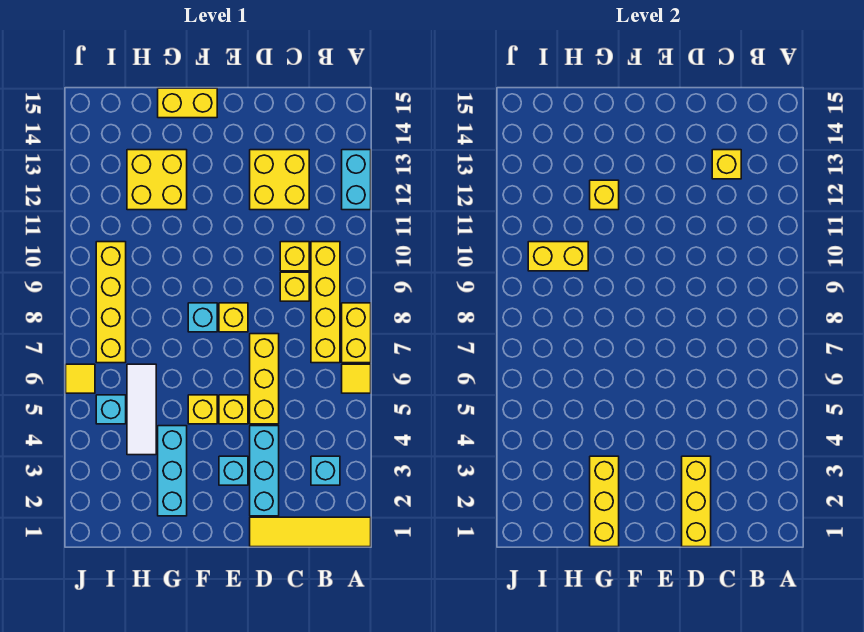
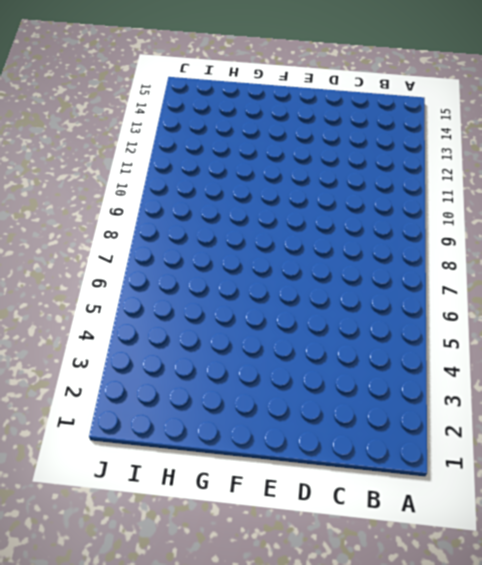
none -> yellow 1x4 tile [250,517,371,547]
none -> yellow 1x1 tile [342,364,371,393]
none -> yellow 1x2 brick [342,303,371,363]

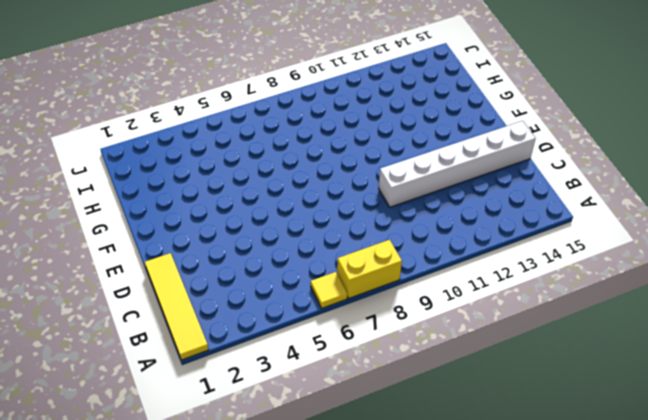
white 1x6 brick [379,121,536,207] -> yellow 2x2 brick [250,150,309,210]
none -> cyan 1x2 brick [342,150,371,210]
none -> cyan 1x1 brick [311,456,340,485]
none -> yellow 1x4 brick [311,242,340,363]

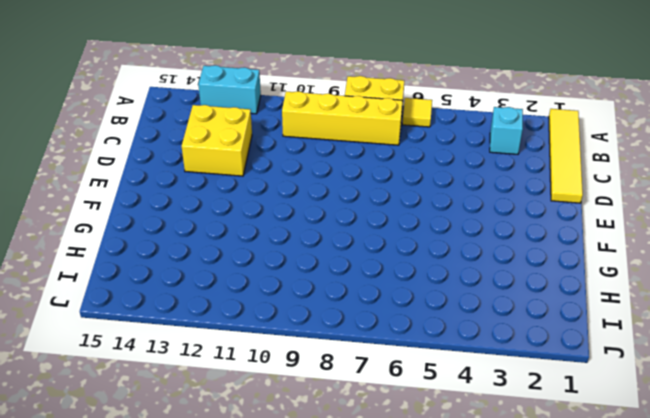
none -> yellow 1x1 brick [280,272,309,301]
none -> yellow 1x1 brick [280,242,309,271]
none -> cyan 1x3 brick [250,426,279,516]

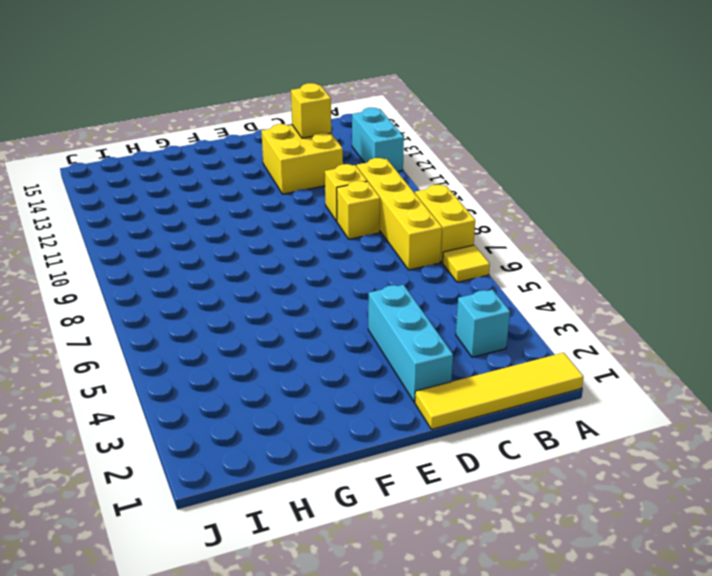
none -> yellow 1x3 brick [250,334,279,424]
none -> cyan 1x1 brick [219,456,248,485]
none -> yellow 1x1 brick [219,395,248,424]

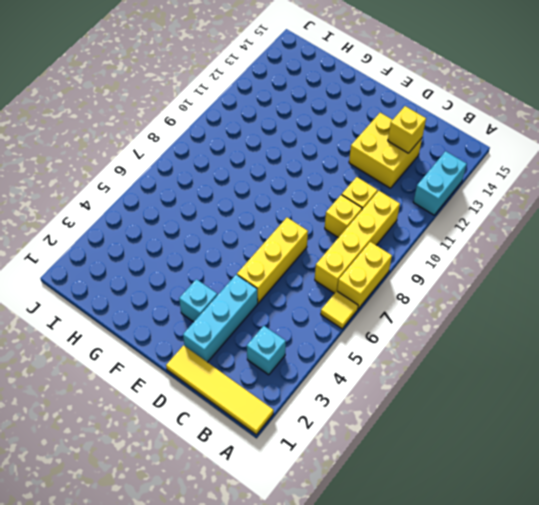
none -> yellow 1x1 brick [219,395,248,424]
none -> yellow 1x1 brick [219,303,248,332]
none -> yellow 1x1 brick [188,395,217,424]

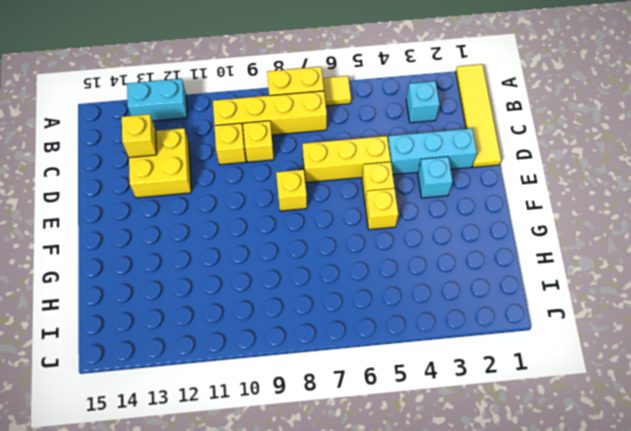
none -> cyan 1x1 brick [188,303,217,332]
none -> yellow 1x2 brick [158,88,217,118]
none -> cyan 1x3 brick [158,426,187,516]

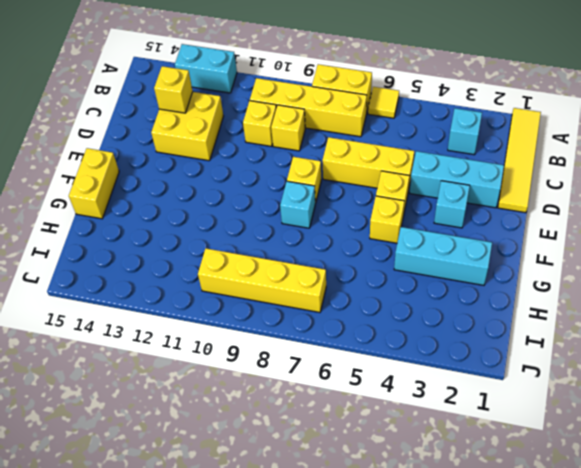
none -> yellow 2x2 brick [127,150,187,210]
none -> white 1x3 tile [127,364,156,455]
none -> cyan 1x1 brick [96,395,126,424]

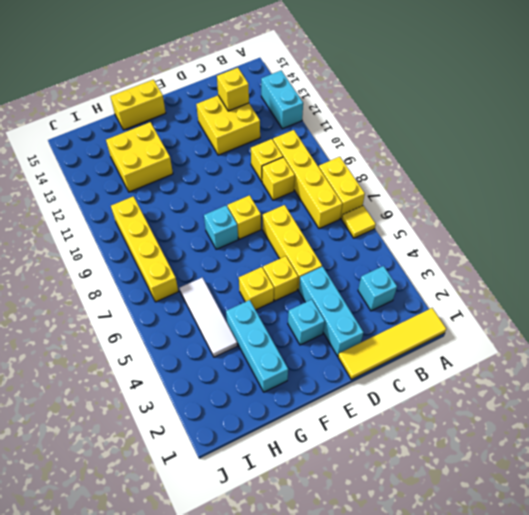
none -> cyan 1x1 brick [96,395,126,424]
none -> yellow 1x1 tile [66,364,95,393]
none -> yellow 1x3 brick [682,456,711,547]

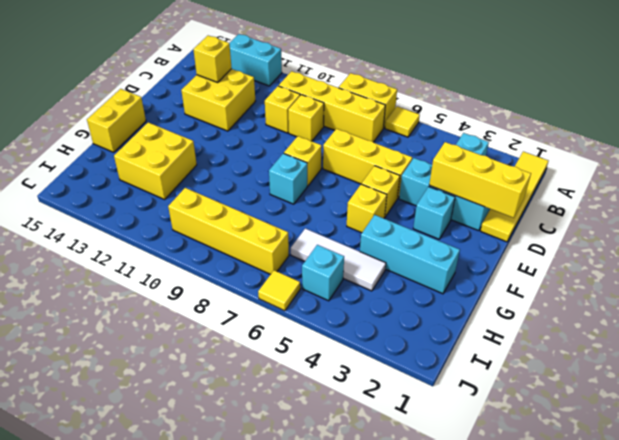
none -> yellow 1x3 brick [590,456,619,547]
none -> yellow 1x1 brick [590,180,619,210]
none -> yellow 1x2 brick [528,242,588,271]

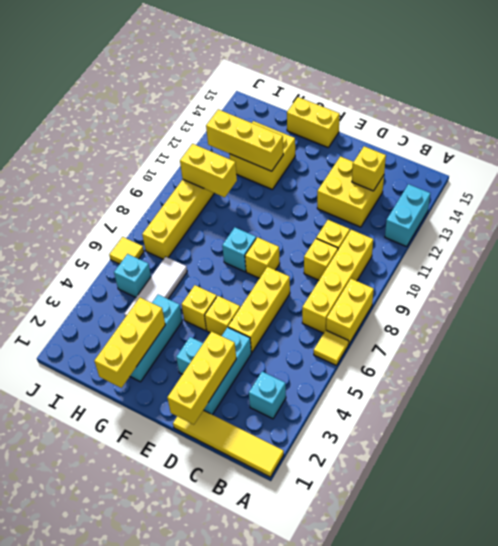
yellow 1x3 brick [206,109,283,171] -> yellow 1x1 brick [590,180,619,210]

